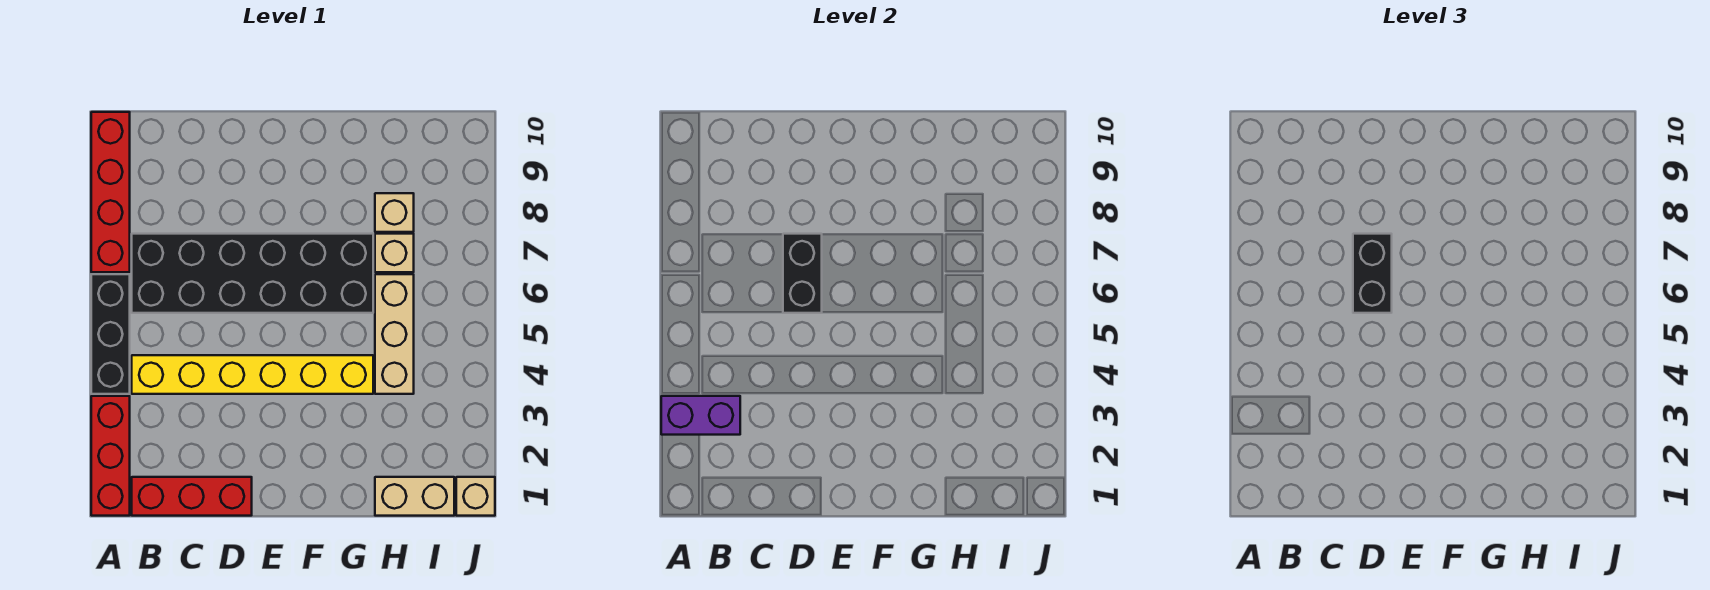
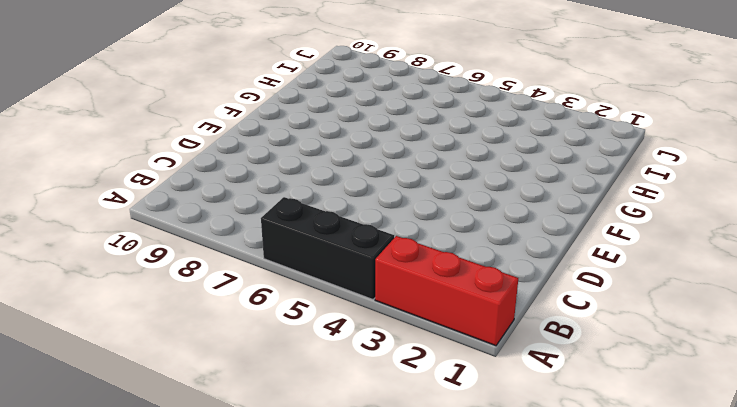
none -> red 1x4 brick [91,112,130,272]
none -> red 1x3 brick [132,477,252,516]
none -> yellow 1x6 brick [132,355,373,394]

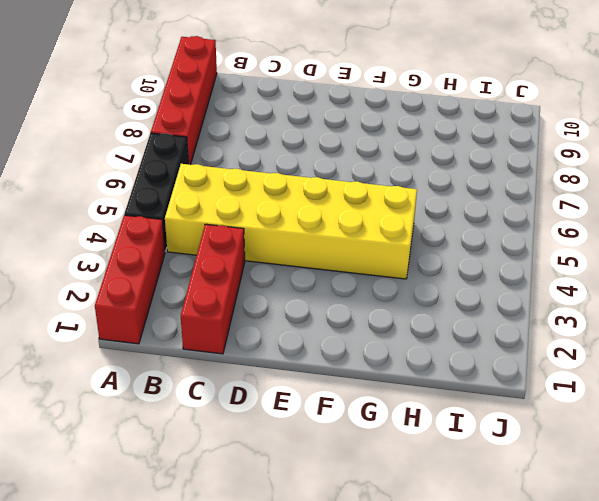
yellow 2x6 brick [165,164,417,279] -> yellow 1x6 brick [132,355,373,394]
red 1x3 brick [181,224,245,354] -> red 1x3 brick turned to [132,477,252,516]
none -> black 2x6 brick [132,234,373,313]
none -> tan 1x2 brick [375,477,454,516]
none -> tan 1x3 brick [375,274,414,394]

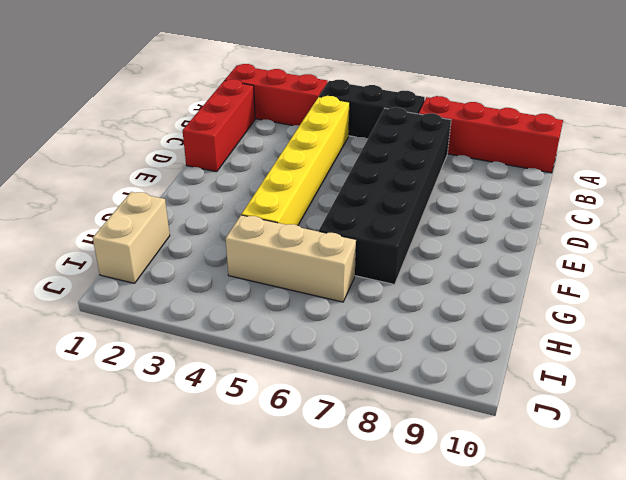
none -> tan 1x1 brick [375,234,414,272]
none -> tan 1x1 brick [375,193,414,232]
none -> tan 1x1 brick [456,477,495,516]

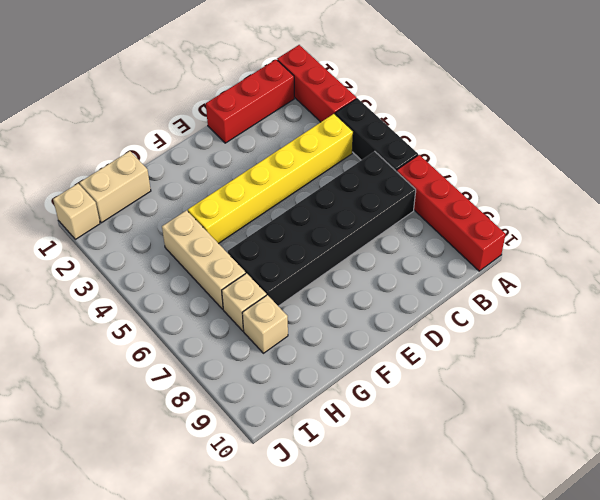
none -> purple 1x2 brick [661,396,740,435]
none -> black 1x2 brick [783,234,822,313]
none -> black 1x2 brick [1353,234,1392,313]

